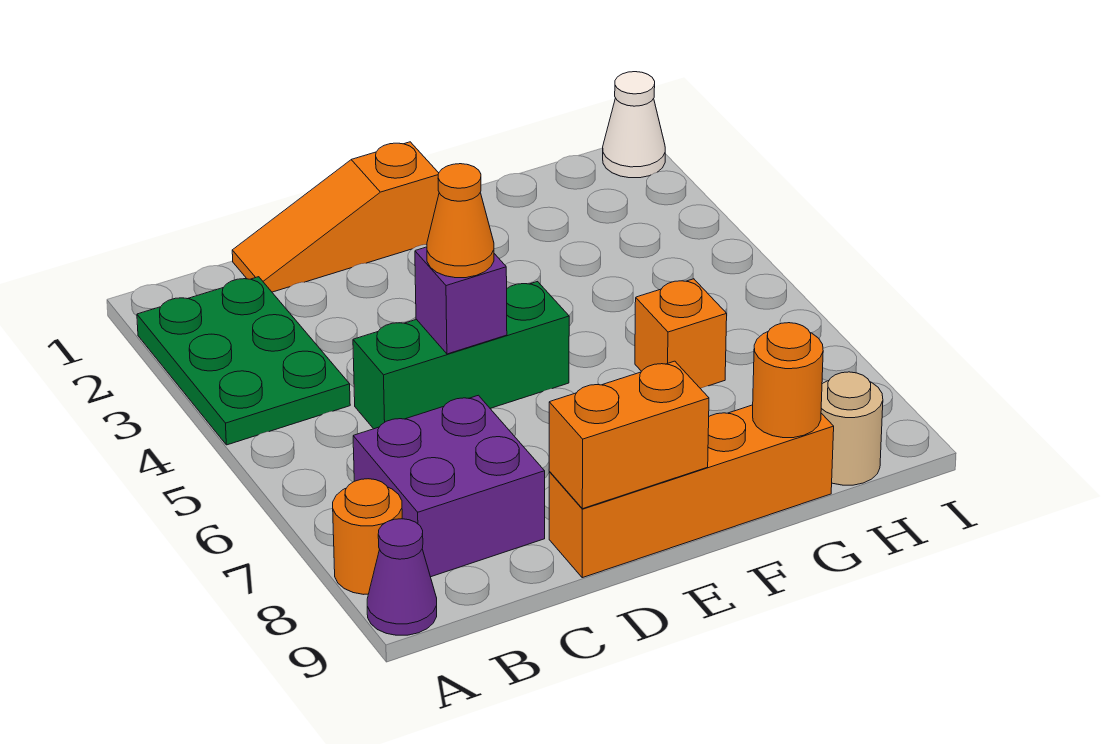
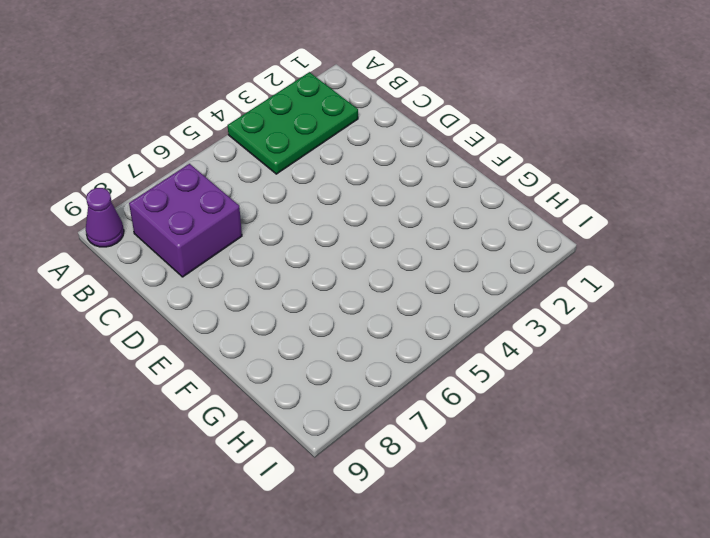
none -> orange 1x1 round brick [333,479,402,594]
none -> orange 1x3 slope [232,142,439,292]
none -> green 1x3 brick [353,282,569,429]

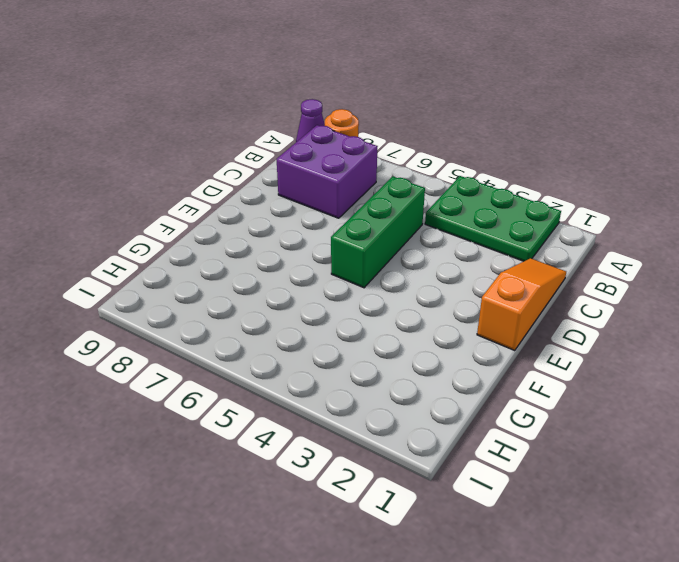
none -> orange 1x4 brick [549,405,834,578]
none -> orange 1x1 brick [635,279,727,388]
none -> tan 1x1 round brick [821,372,883,485]

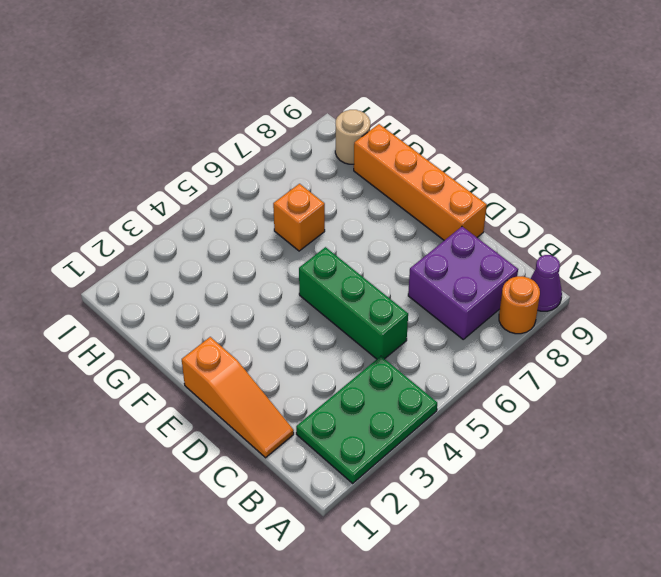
none -> white 1x1 cone [603,72,665,178]
none -> purple 1x1 brick [415,247,507,354]
none -> orange 1x2 brick [549,361,709,509]

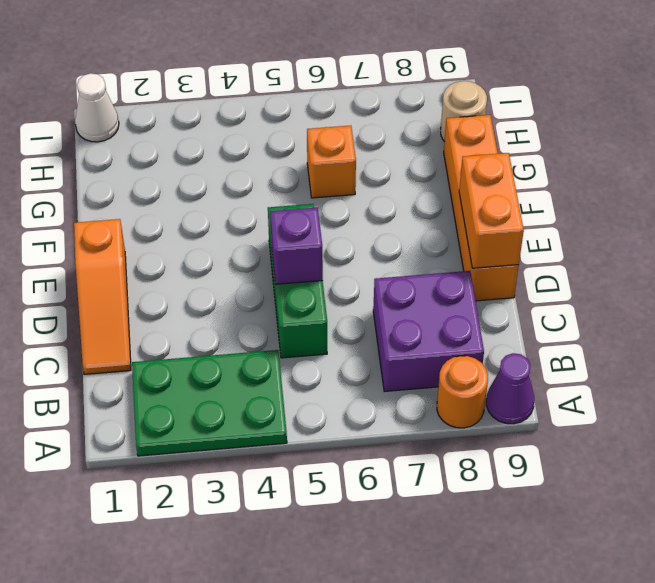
none -> orange 1x1 round brick [753,323,823,438]
none -> orange 1x1 cone [427,164,494,278]

